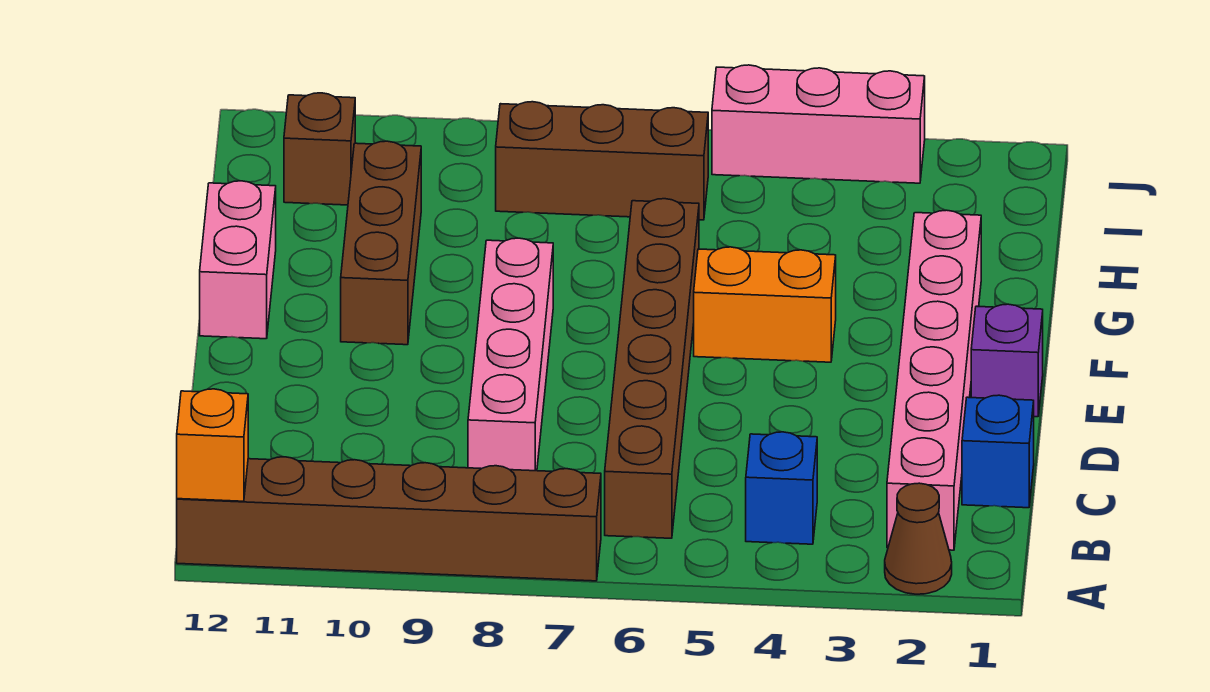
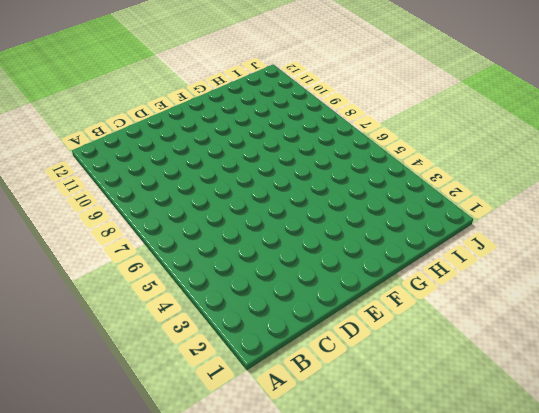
none -> brown 1x1 cone [885,483,952,594]
none -> brown 1x6 brick [177,457,601,581]
none -> pink 1x6 brick [887,210,981,550]

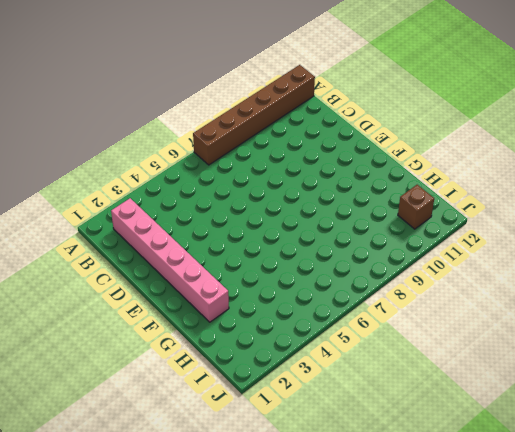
none -> brown 1x1 cone [885,483,952,594]
none -> blue 1x1 brick [746,432,817,544]
none -> brown 1x6 brick [605,199,699,538]

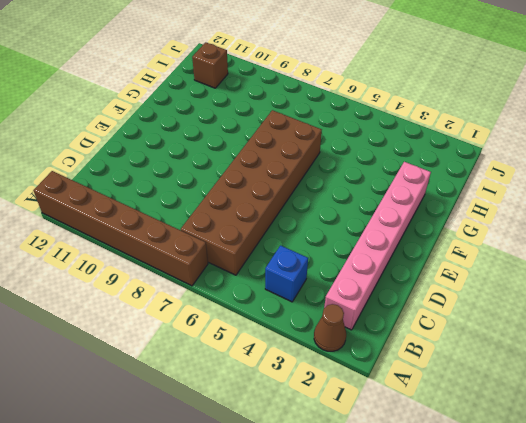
brown 2x6 brick [181,110,322,275] -> brown 1x6 brick [605,199,699,538]
none -> blue 1x1 brick [962,395,1034,508]
none -> pink 1x4 brick [468,238,553,471]
none -> purple 1x1 brick [971,304,1043,417]

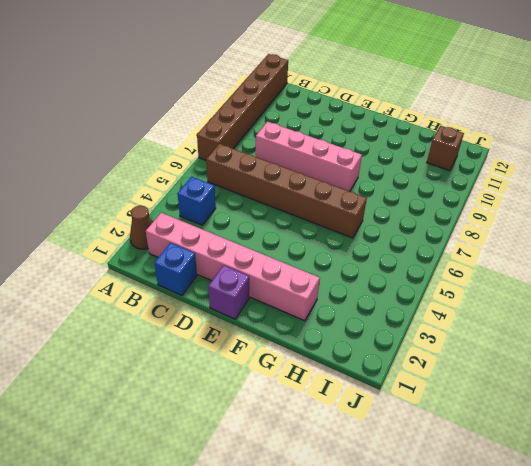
none -> orange 1x2 brick [694,247,836,362]
none -> brown 1x3 brick [341,141,421,345]
none -> pink 1x2 brick [200,181,276,339]

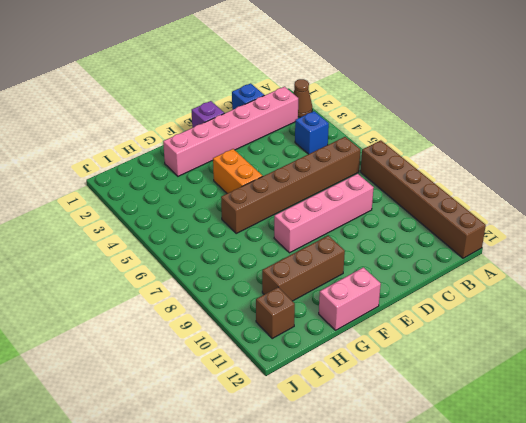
none -> brown 1x3 brick [496,102,708,220]
none -> pink 1x3 brick [712,65,925,183]
none -> orange 1x1 brick [177,389,248,501]

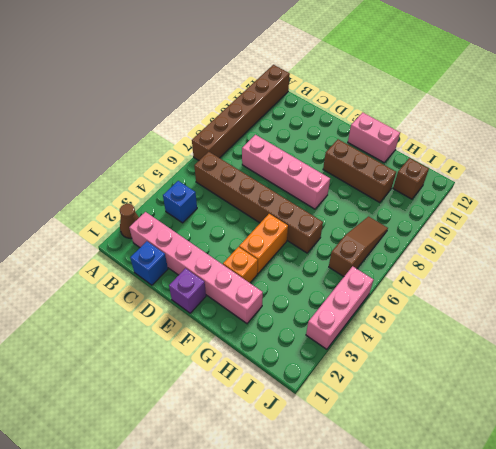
orange 1x1 brick [223,247,258,283] -> orange 1x1 brick moved to [177,389,248,501]
brown 1x3 slope [329,216,388,277] -> brown 1x3 brick [496,102,708,220]

